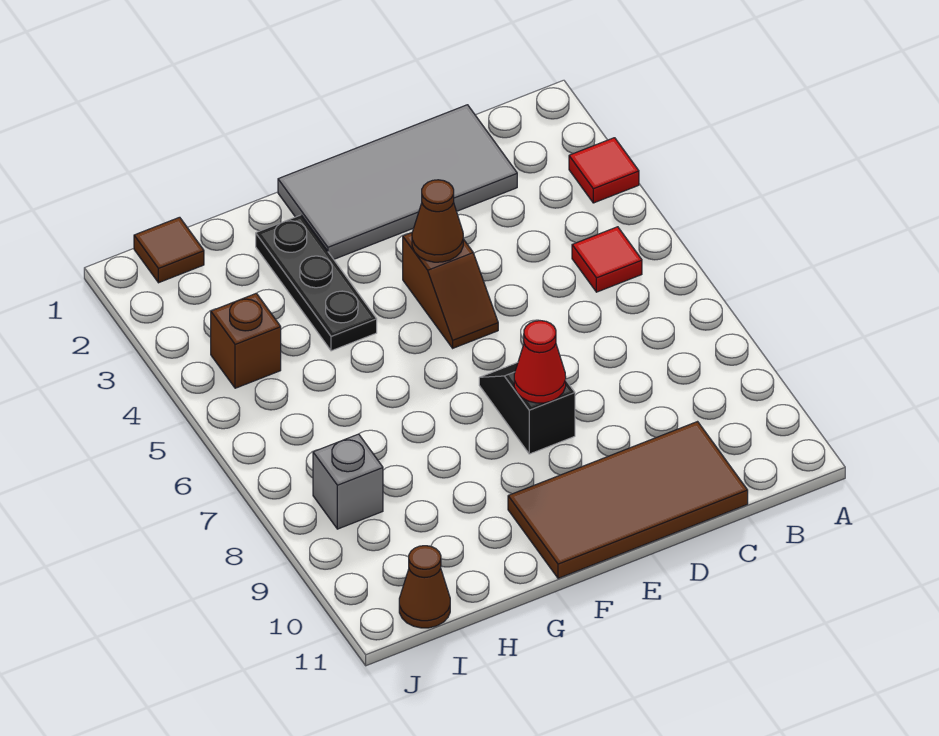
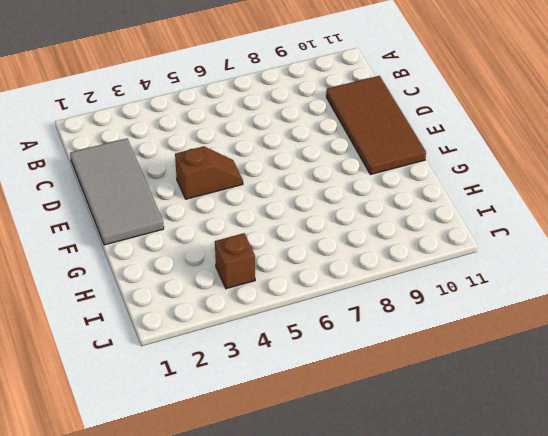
none -> red 1x1 tile [569,138,639,203]
none -> red 1x1 tile [572,227,642,292]
none -> black 1x2 slope [479,362,575,454]

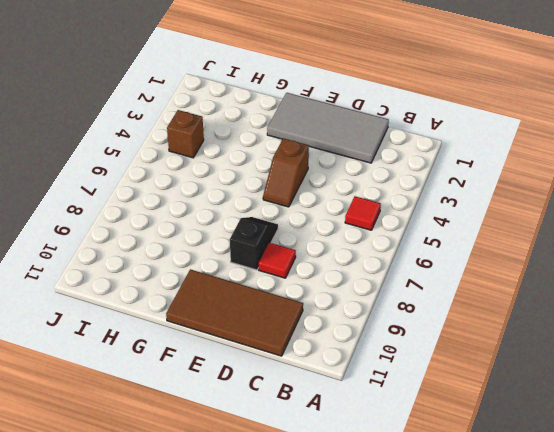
red 1x1 tile [259,243,296,278] -> red 1x1 tile moved to [569,138,639,203]
none -> black 1x3 plate [256,215,377,351]
none -> brown 1x1 tile [134,217,204,283]
none -> grey 1x1 brick [313,434,383,529]

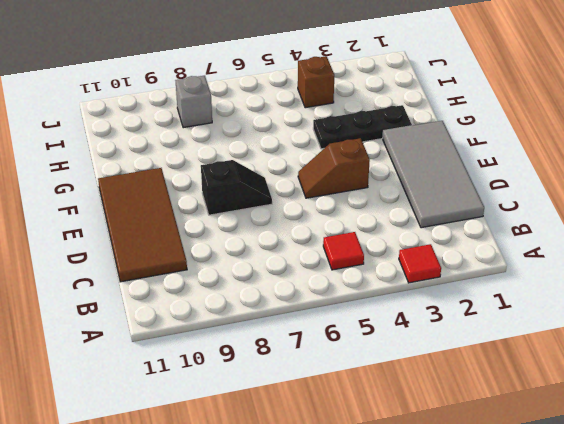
none -> brown 1x1 tile [134,217,204,283]
none -> brown 1x1 cone [399,546,450,628]
none -> brown 1x1 cone [412,180,463,262]

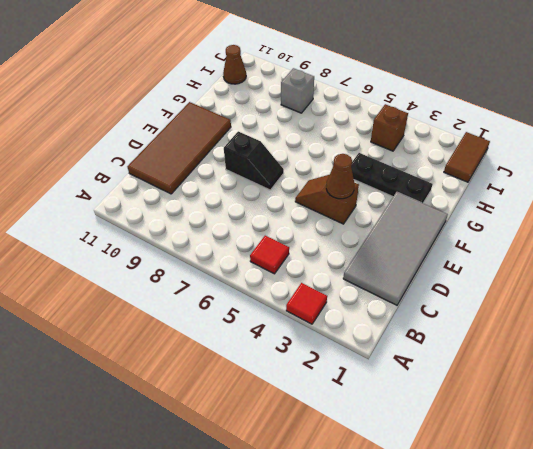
brown 1x2 tile [444,132,490,182] -> brown 1x1 tile [134,217,204,283]
none -> red 1x1 cone [514,321,566,403]

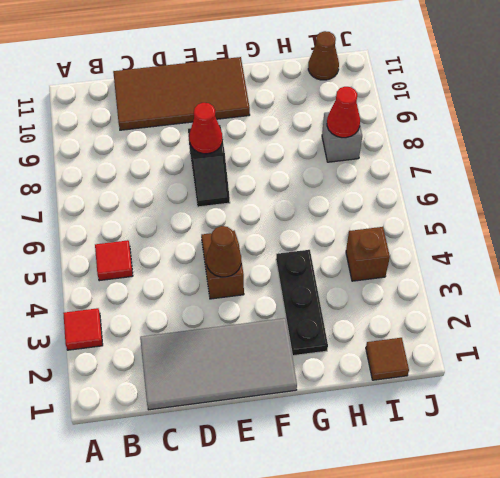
red 1x1 cone [327,87,360,138] -> none

